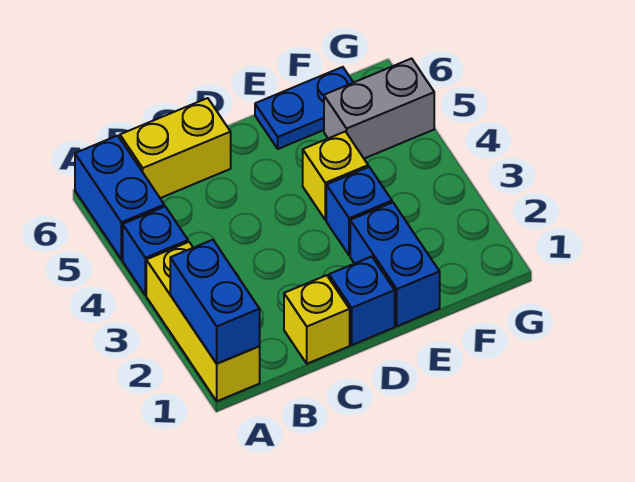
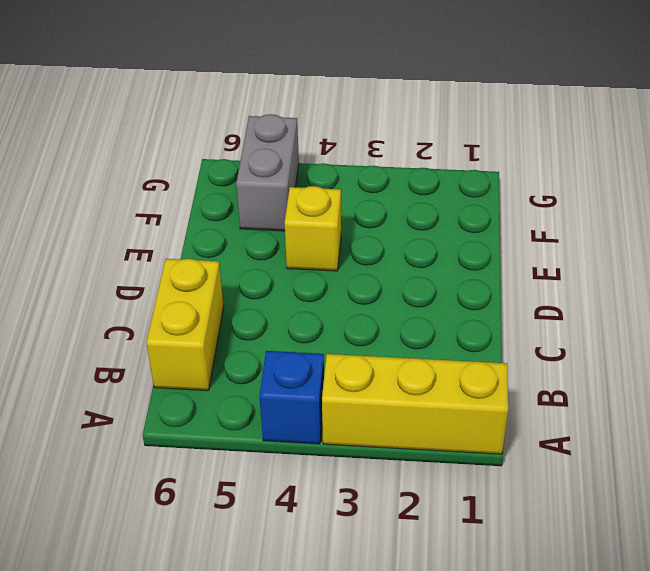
none -> blue 1x2 brick [75,136,164,260]
none -> yellow 1x1 brick [284,275,350,364]
none -> blue 1x1 brick [329,257,395,345]

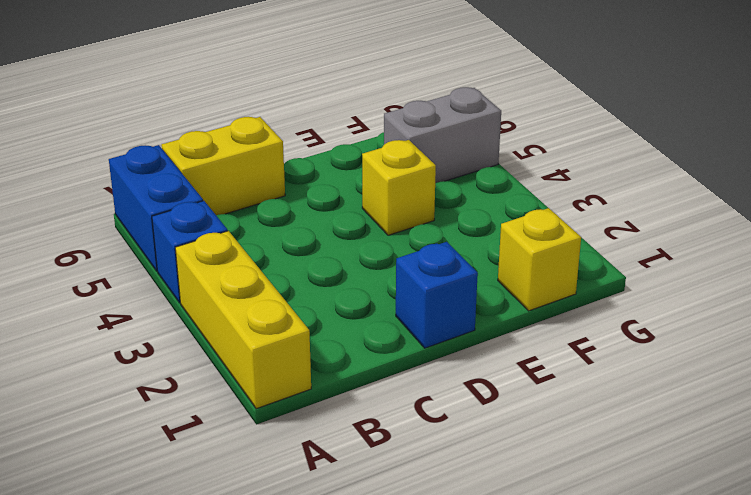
yellow 1x1 brick [498,208,581,311] -> yellow 1x1 brick moved to [284,275,350,364]
none -> blue 1x2 brick [350,202,440,326]
none -> blue 1x1 brick [326,167,392,255]
none -> blue 1x2 plate [255,67,353,149]

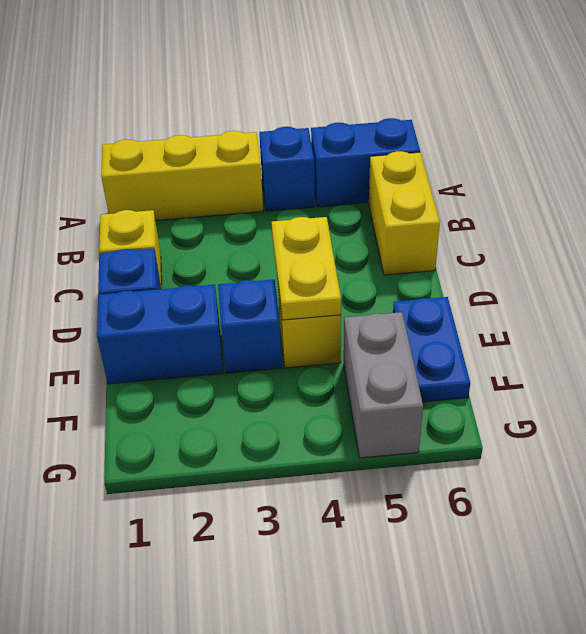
yellow 1x2 plate [272,217,341,320] -> none
none -> blue 1x2 brick [170,240,260,363]

